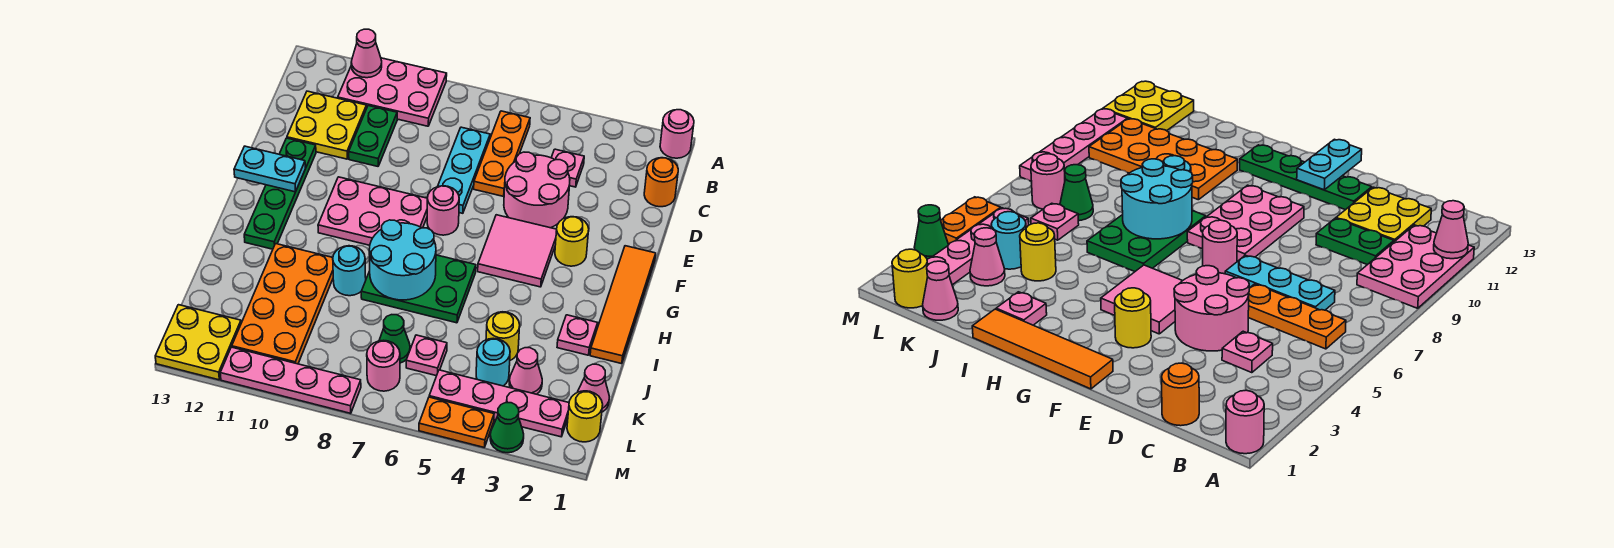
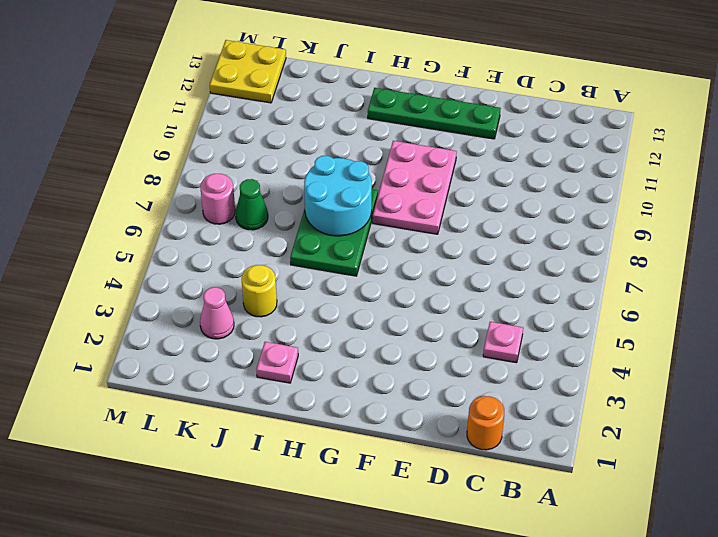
none -> pink 1x1 round brick [660,110,694,158]
none -> pink 2x3 plate [338,58,447,126]
none -> orange 1x3 plate [474,111,530,196]
none -> cyan 1x3 plate [438,127,490,213]

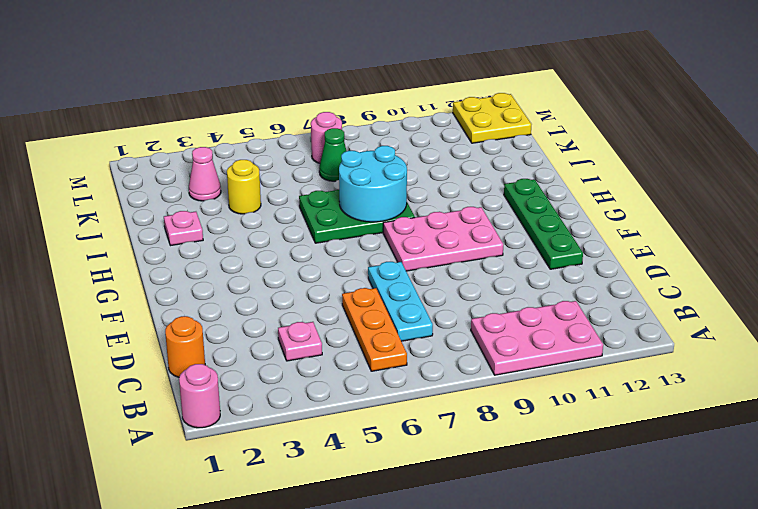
none -> green 1x2 plate [349,106,397,166]
none -> yellow 2x2 plate [287,91,366,159]
none -> pink 2x2 round brick [504,152,570,228]
none -> orange 1x4 tile [590,246,656,364]

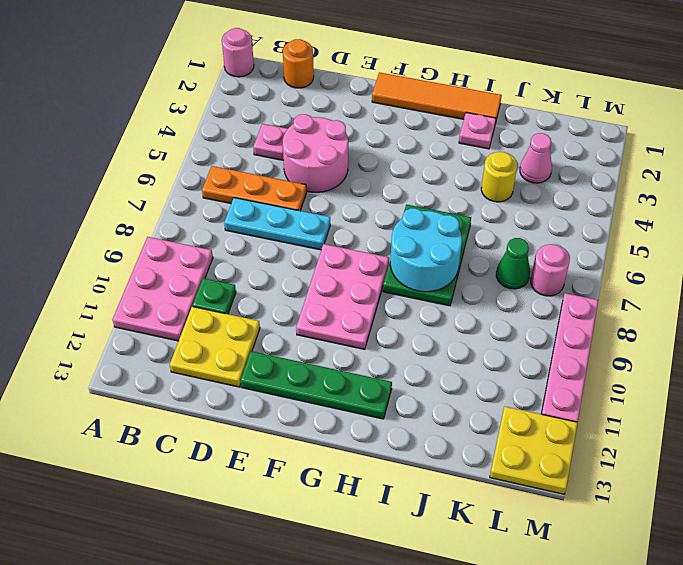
green 1x1 plate [193,278,236,314] -> green 1x2 plate [349,106,397,166]
none -> yellow 1x1 round brick [555,217,589,266]
none -> pink 2x2 tile [478,215,557,287]
none -> pink 1x1 round brick [427,186,459,235]
none -> cyan 1x1 round brick [333,246,366,296]

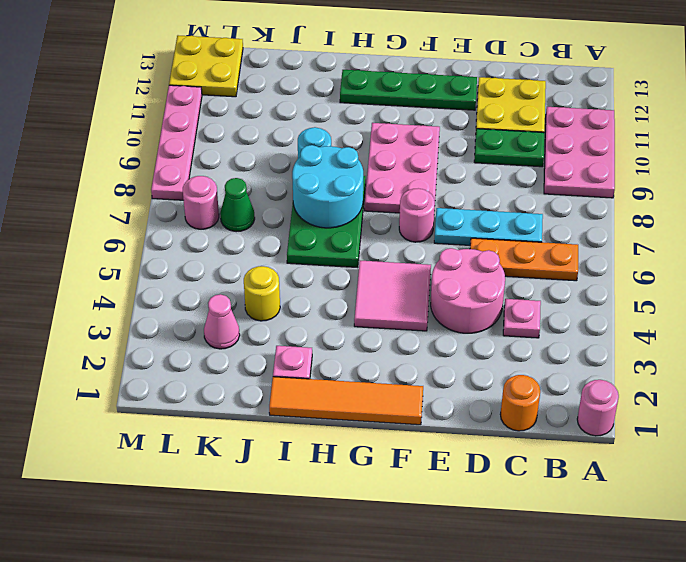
none -> yellow 1x1 round brick [555,217,589,266]
none -> orange 2x4 plate [232,244,333,364]
none -> pink 1x1 cone [578,364,609,412]
none -> cyan 1x1 round brick [476,338,510,386]

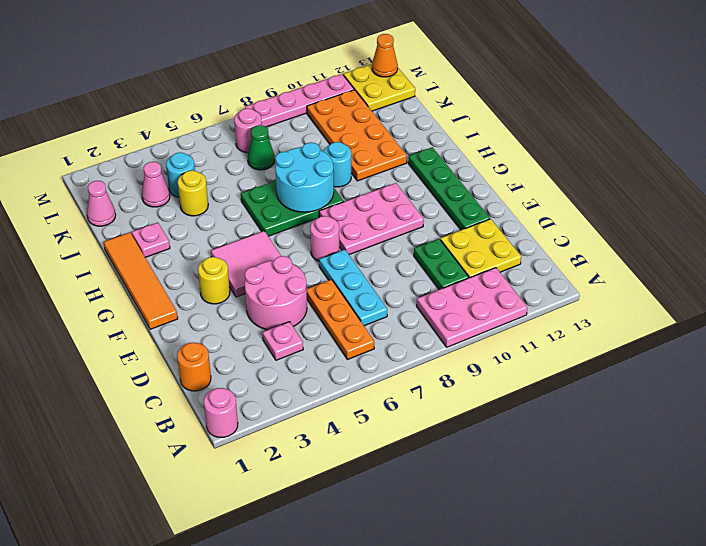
orange 1x1 cone [372,34,398,77] -> none
none -> pink 1x1 plate [406,335,447,376]
none -> yellow 1x1 round brick [567,391,603,442]
none -> pink 1x4 plate [429,370,569,437]
none -> green 1x1 cone [490,403,524,453]

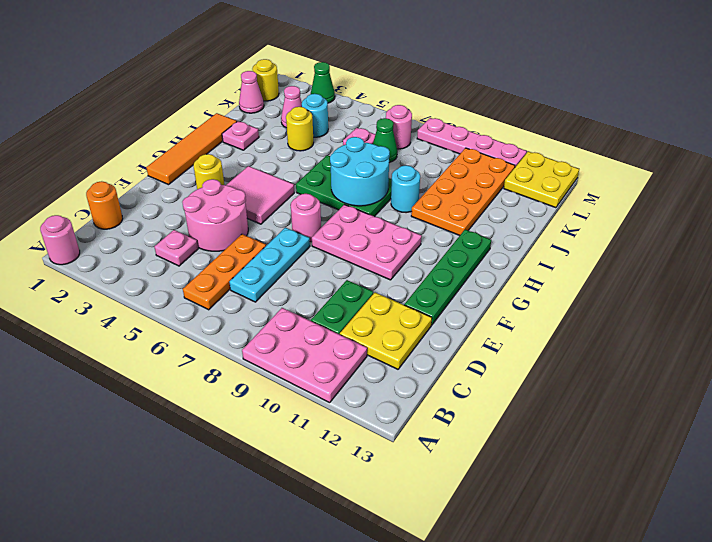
none -> pink 1x4 plate [429,370,569,437]
none -> orange 1x2 plate [419,397,494,447]
none -> pink 1x1 cone [351,29,382,78]
none -> cyan 1x2 plate [234,146,305,192]

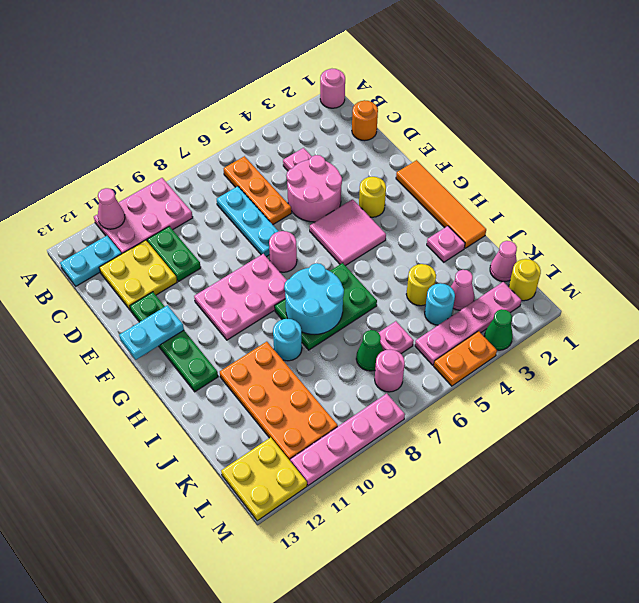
cyan 1x2 plate [60,236,121,286] -> none

